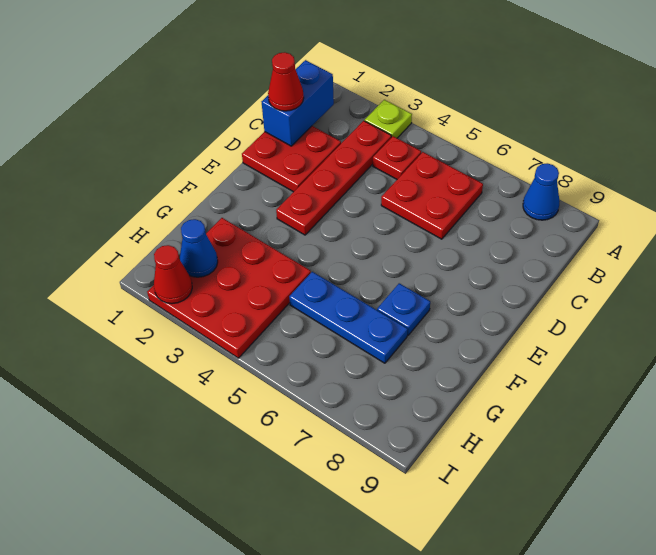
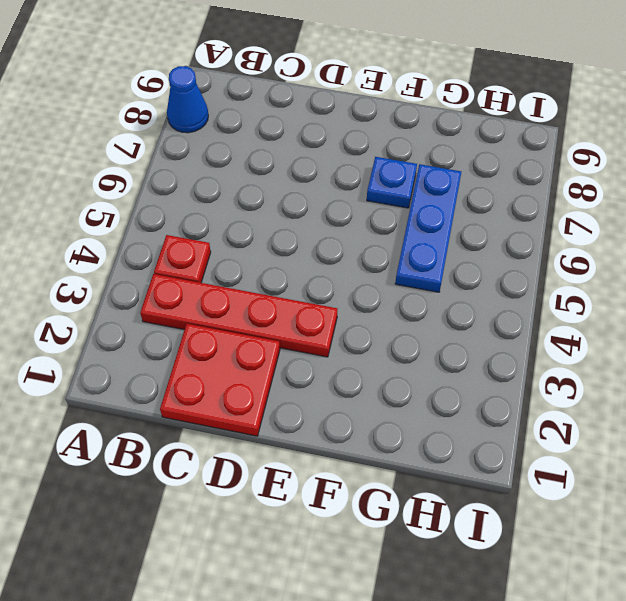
none -> lime 1x1 plate [365,100,412,138]
none -> red 2x2 plate [381,152,483,239]
none -> red 3x3 plate [147,218,311,358]

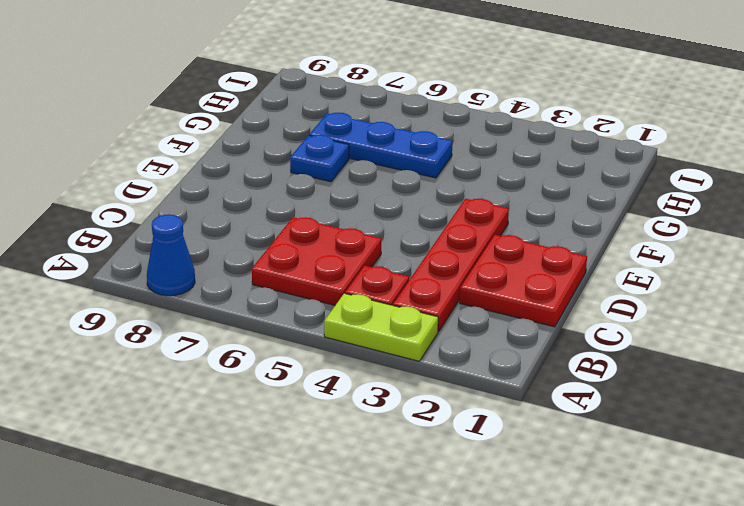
lime 1x2 plate [324,293,438,361] -> lime 1x1 plate [365,100,412,138]
none -> red 3x3 plate [147,218,311,358]
none -> blue 1x2 brick [262,60,334,146]
none -> blue 1x1 cone [180,219,218,277]

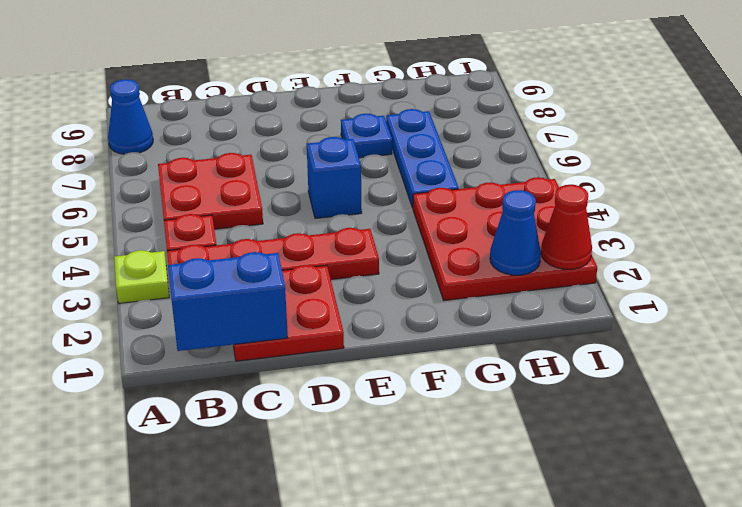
blue 1x1 brick [307,137,362,218] -> none
none -> red 1x1 cone [268,52,304,111]

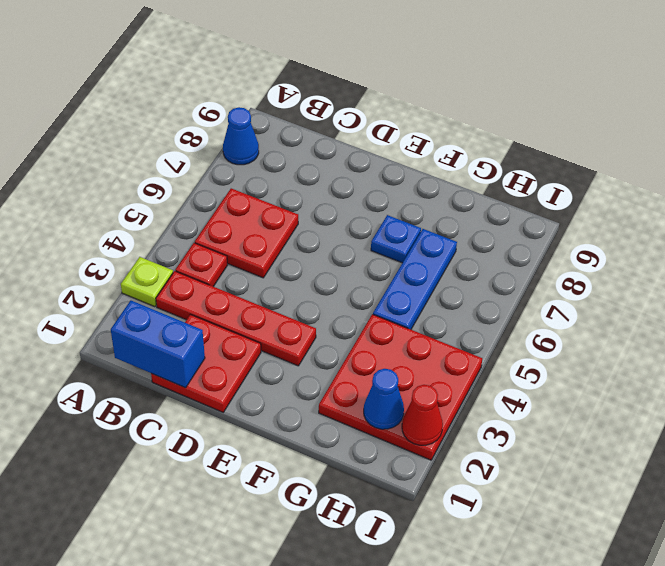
none -> red 1x1 cone [268,52,304,111]

